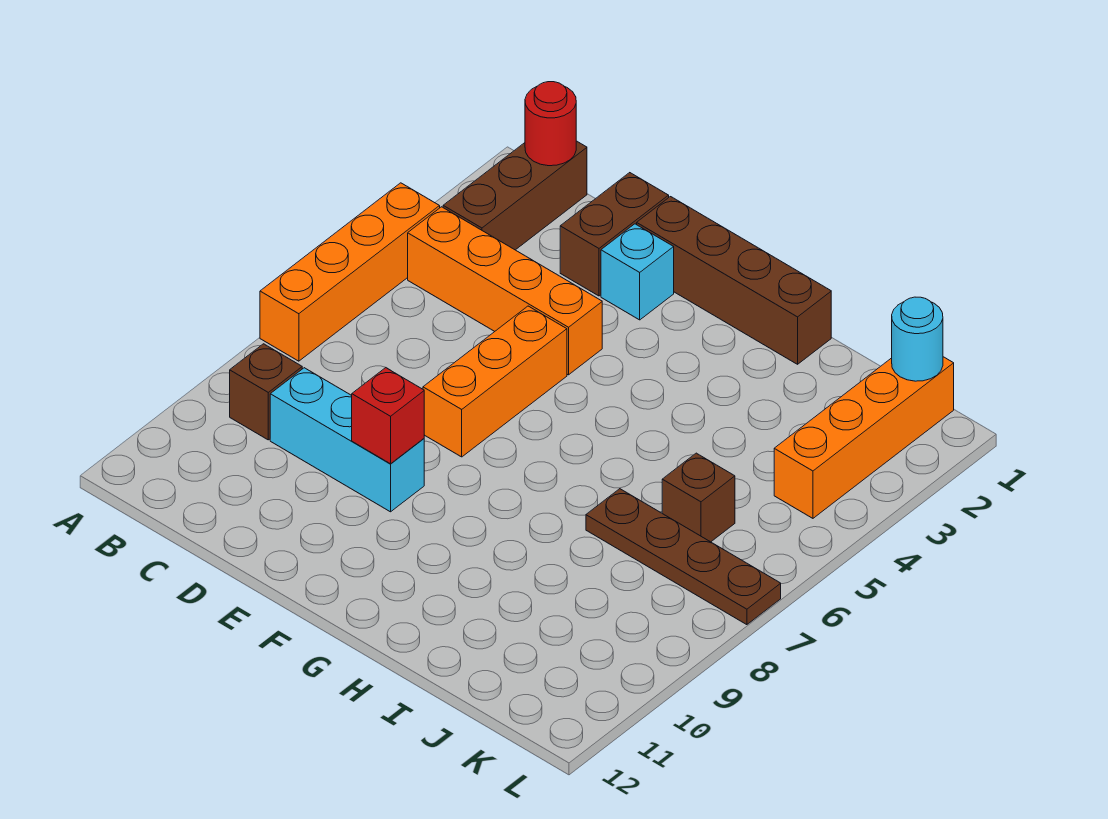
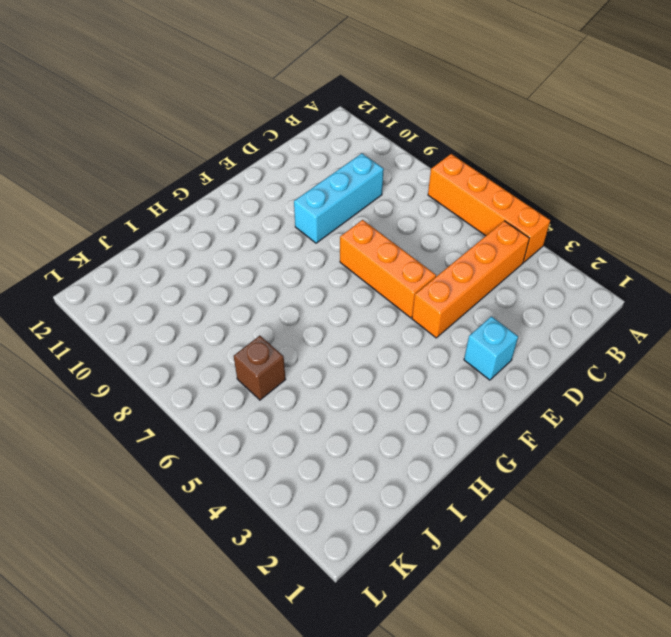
none -> brown 1x3 brick [443,141,587,250]
none -> brown 1x1 brick [230,344,302,440]
none -> brown 1x2 brick [560,173,669,296]

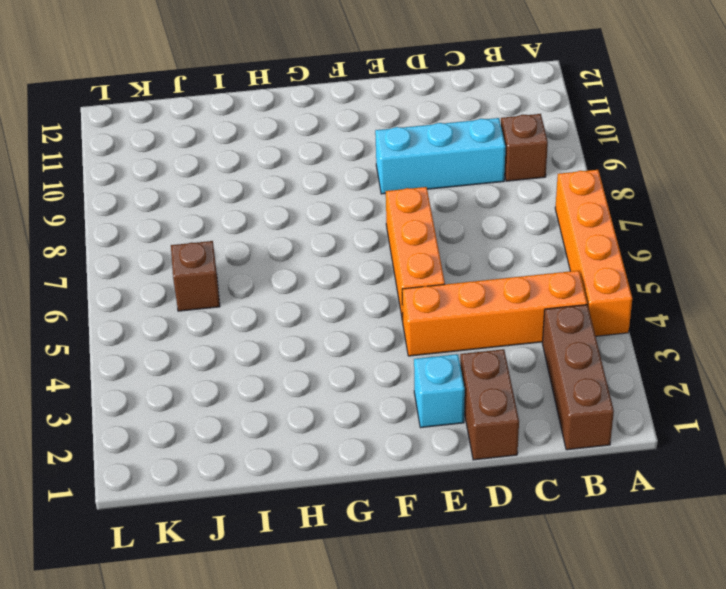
none -> brown 1x4 brick [637,197,831,364]
none -> brown 1x4 plate [586,489,781,625]
none -> orange 1x4 brick [774,357,954,518]

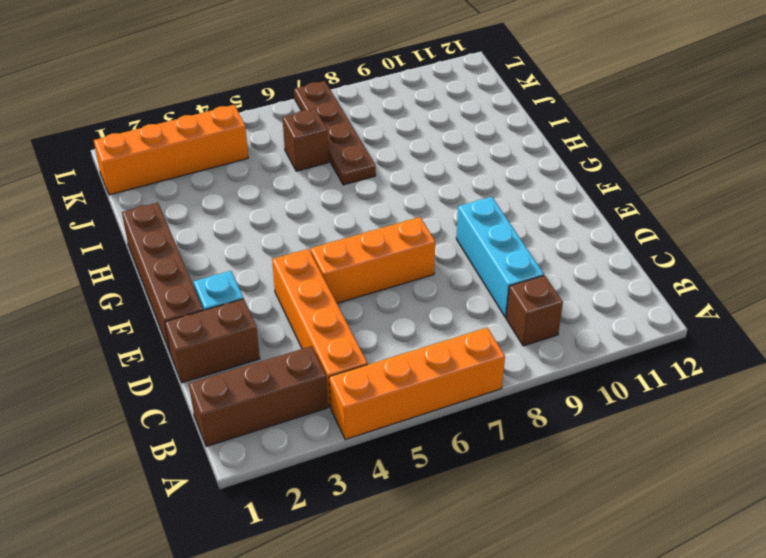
none -> red 1x1 round brick [525,82,576,166]
none -> red 1x1 brick [352,368,424,464]
none -> cyan 1x1 round brick [892,297,943,381]

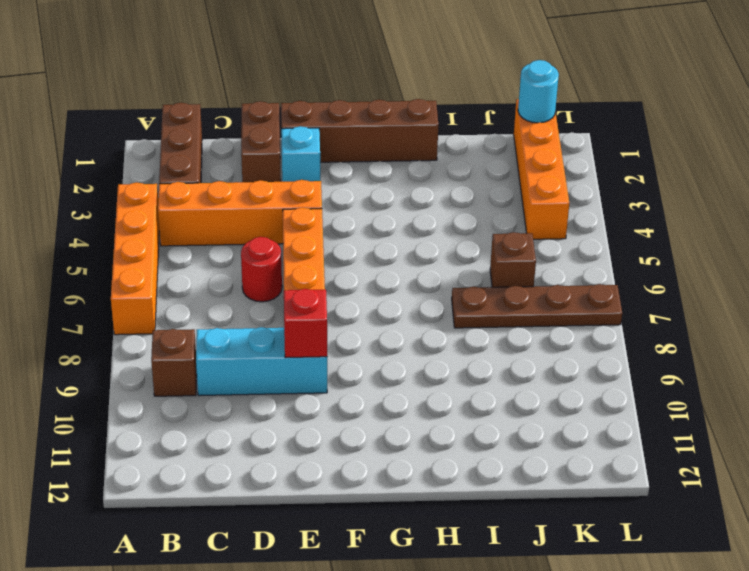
red 1x1 round brick [241,237,282,302] -> red 1x1 round brick moved to [525,82,576,166]

